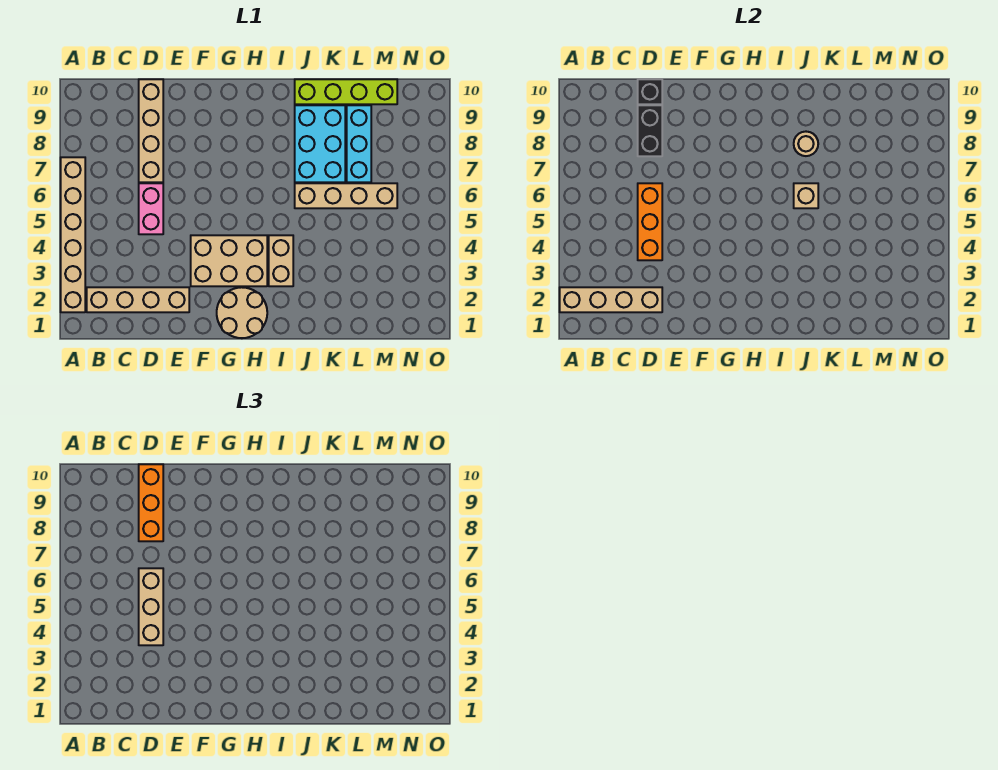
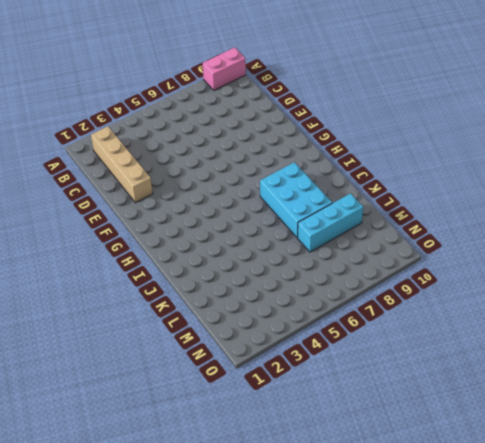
pink 1x2 brick [203,47,246,90] -> pink 1x2 brick moved to [139,183,163,234]
cyan 2x3 brick [260,162,332,238] -> cyan 2x3 brick turned to [295,105,345,182]
none -> tan 1x6 brick [61,157,85,312]
none -> tan 1x4 brick [139,79,163,182]
none -> tan 2x3 brick [191,235,267,286]

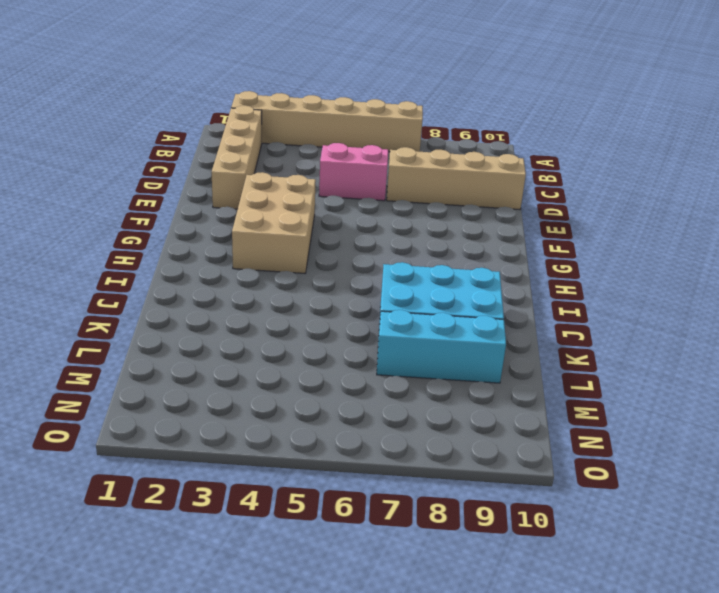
none -> tan 2x2 round brick [217,287,267,338]
none -> tan 1x2 brick [269,235,293,286]
none -> tan 1x4 brick [295,183,397,208]

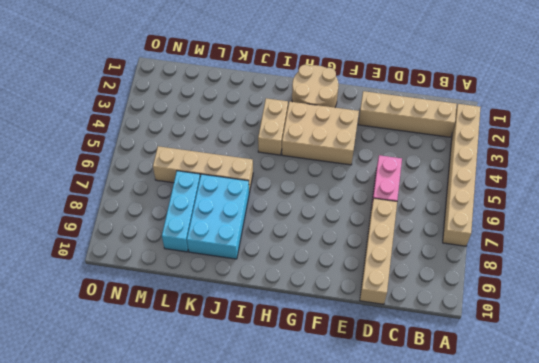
none -> lime 1x4 brick [295,79,397,104]
none -> tan 1x4 brick [560,287,662,312]
none -> orange 1x3 brick [638,183,662,260]

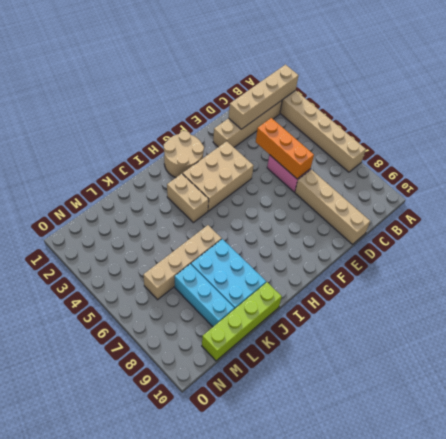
none -> black 1x2 brick [638,105,662,156]
none -> black 1x1 brick [638,79,662,104]
none -> tan 1x1 brick [794,183,818,208]

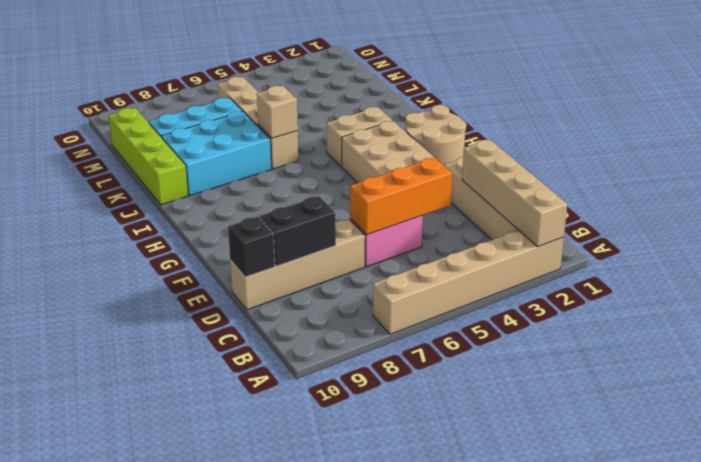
none -> tan 1x1 round brick [794,132,818,156]
none -> tan 1x3 brick [139,568,163,645]
none -> orange 1x3 brick [139,464,163,541]

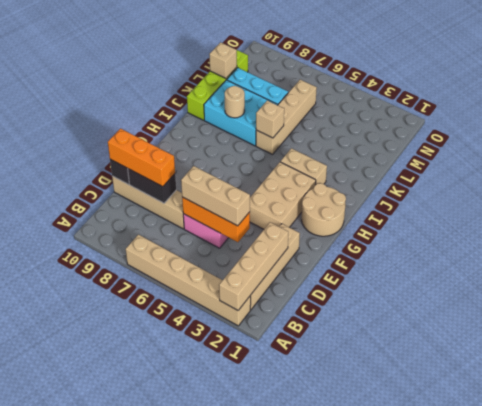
tan 1x1 brick [209,42,237,78] -> none

